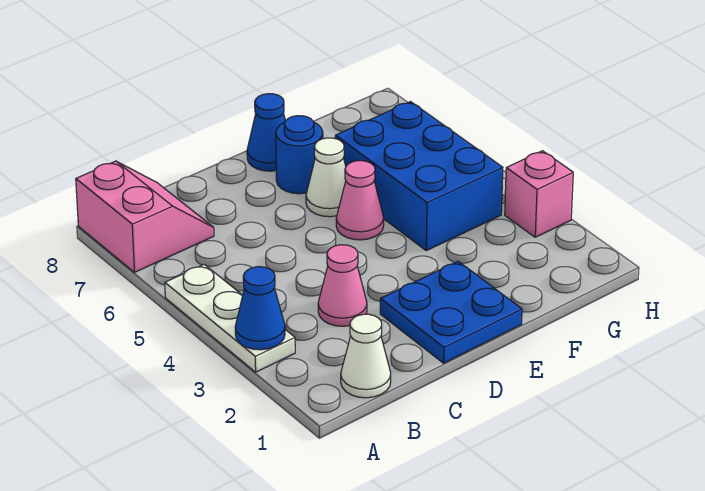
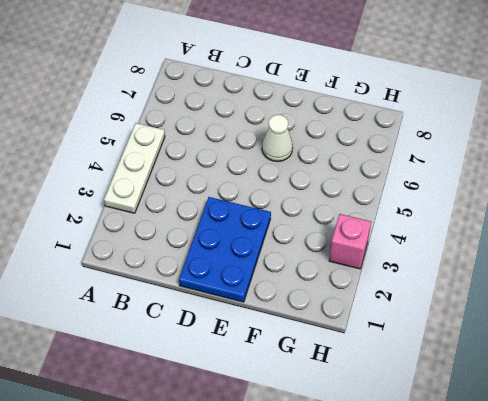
blue 2x3 plate [179,197,271,302] -> blue 2x2 plate [380,261,522,363]
none -> pink 2x2 slope [76,161,214,272]
none -> white 1x1 cone [341,314,391,398]
none -> pink 1x1 cone [318,245,367,326]

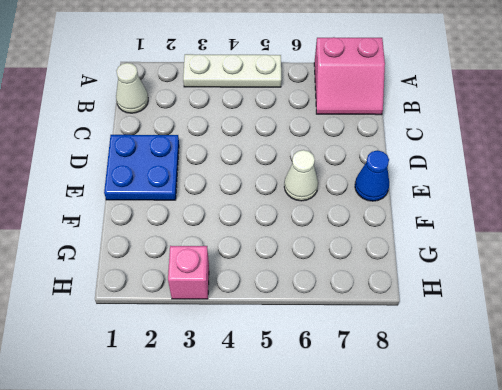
none -> pink 1x1 cone [318,245,367,326]
none -> pink 1x1 cone [336,161,384,240]
none -> blue 1x1 round brick [276,116,323,194]

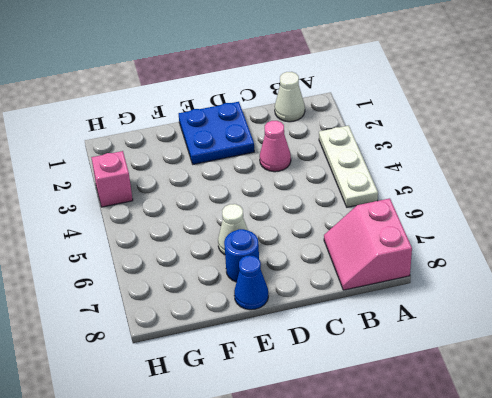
none -> pink 1x1 cone [336,161,384,240]
none -> blue 2x3 brick [335,102,503,251]
none -> blue 1x1 cone [235,267,285,350]

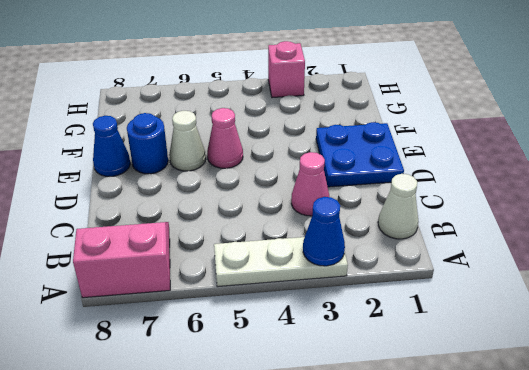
none -> blue 2x3 brick [335,102,503,251]

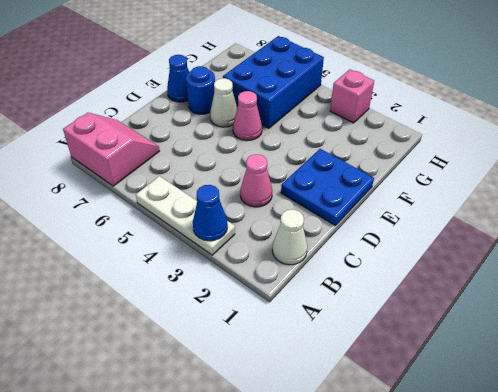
blue 2x3 brick [223,36,324,128] -> blue 2x3 brick turned to [335,102,503,251]

